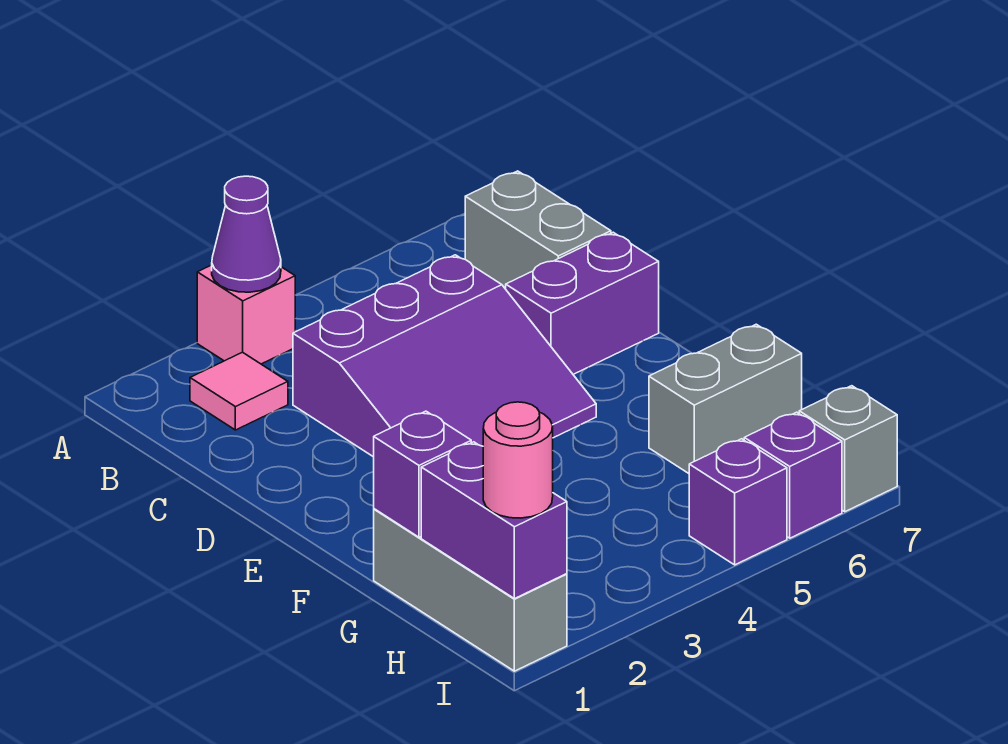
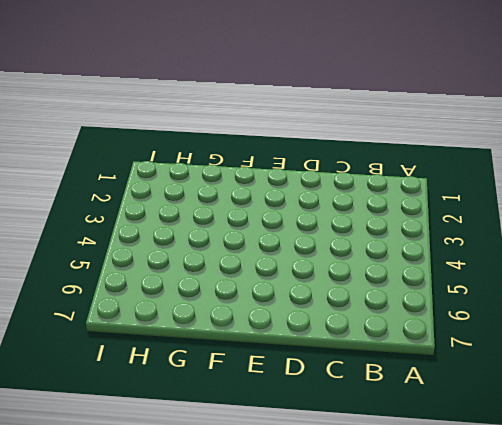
none -> pink 1x1 brick [197,265,295,364]
none -> pink 1x1 tile [190,352,288,430]
none -> grey 1x2 brick [465,171,611,289]

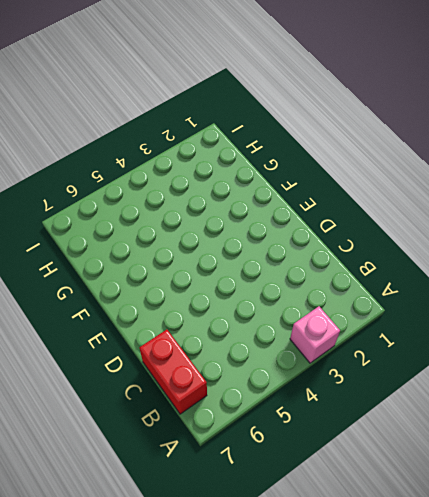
red 1x2 brick [139,330,207,414] -> grey 1x2 brick [465,171,611,289]
none -> pink 1x1 tile [190,352,288,430]
none -> purple 3x3 slope [293,255,596,457]
none -> purple 1x2 brick [506,232,659,374]

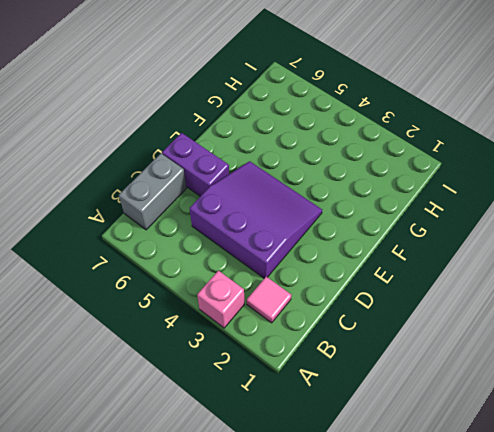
none -> grey 1x3 brick [374,509,567,671]
none -> grey 1x2 brick [649,324,802,473]
none -> purple 1x1 brick [689,439,787,565]

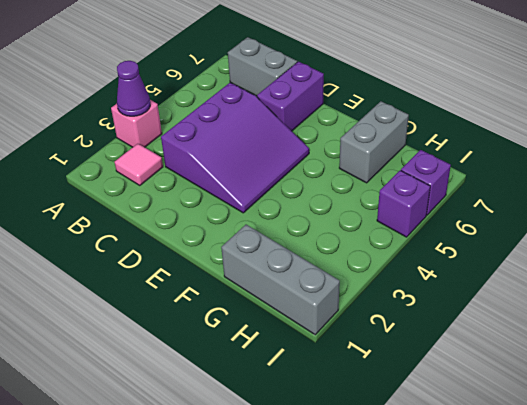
none -> grey 1x1 brick [799,386,897,512]
none -> purple 1x1 brick [374,411,471,537]
none -> purple 1x2 brick [421,442,567,599]

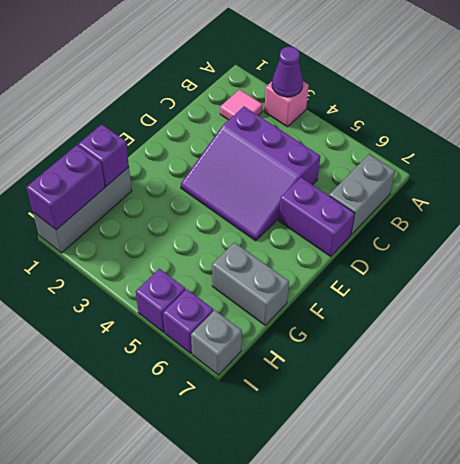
none -> pink 1x1 round brick [483,402,553,518]

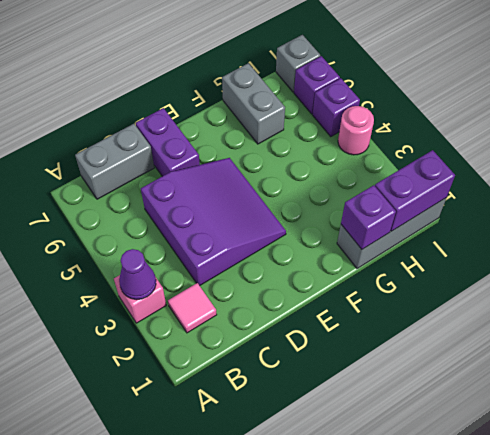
pink 1x1 round brick [338,106,374,155] -> pink 1x1 round brick moved to [483,402,553,518]

